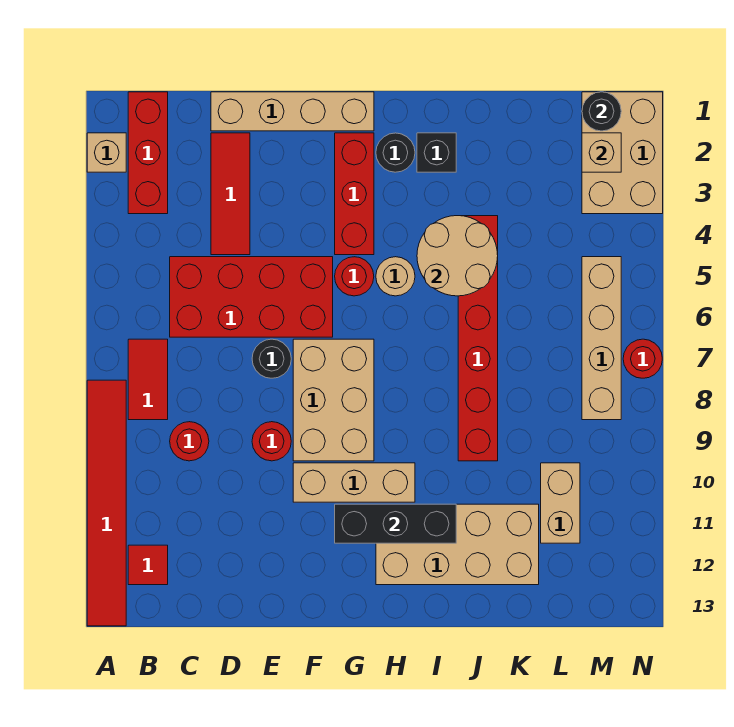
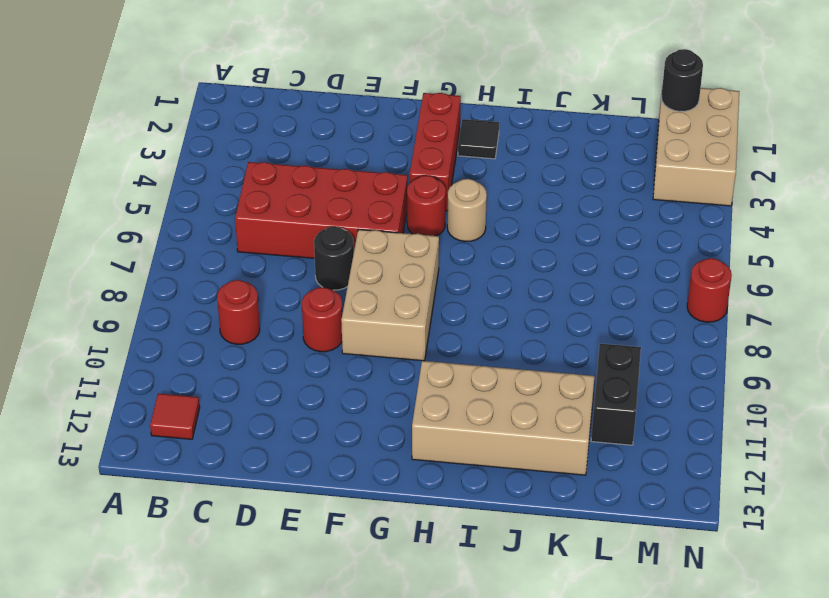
black 1x1 tile [458,119,499,159] -> black 1x1 round brick [376,133,415,172]
black 1x2 brick [591,344,641,445] -> tan 1x2 brick [541,463,580,543]
none -> tan 1x1 brick [87,133,126,172]
none -> red 1x6 tile [87,380,126,626]
none -> red 1x3 brick [128,92,168,214]

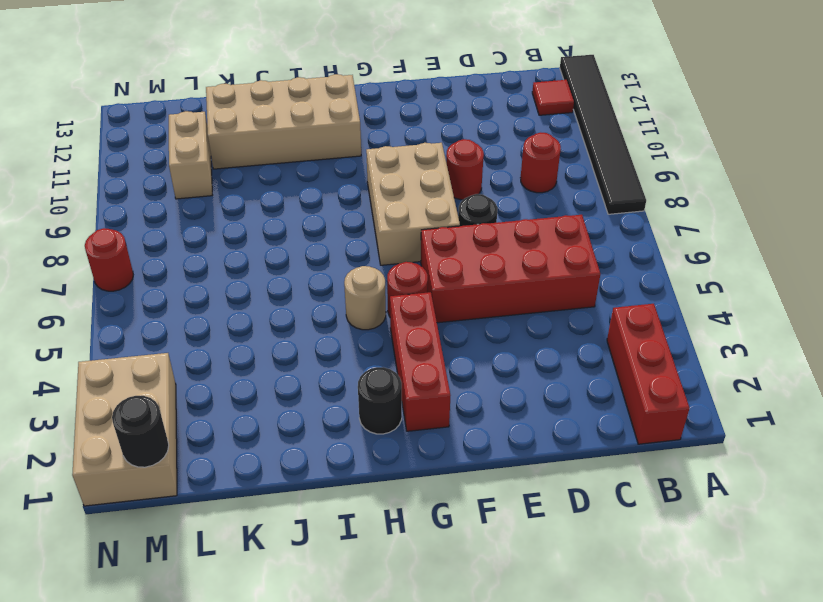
black 1x6 tile [560,55,646,214] -> red 1x6 tile [87,380,126,626]
none -> tan 1x1 brick [87,133,126,172]
none -> red 1x2 tile [128,339,168,420]
none -> tan 1x4 brick [211,92,374,131]

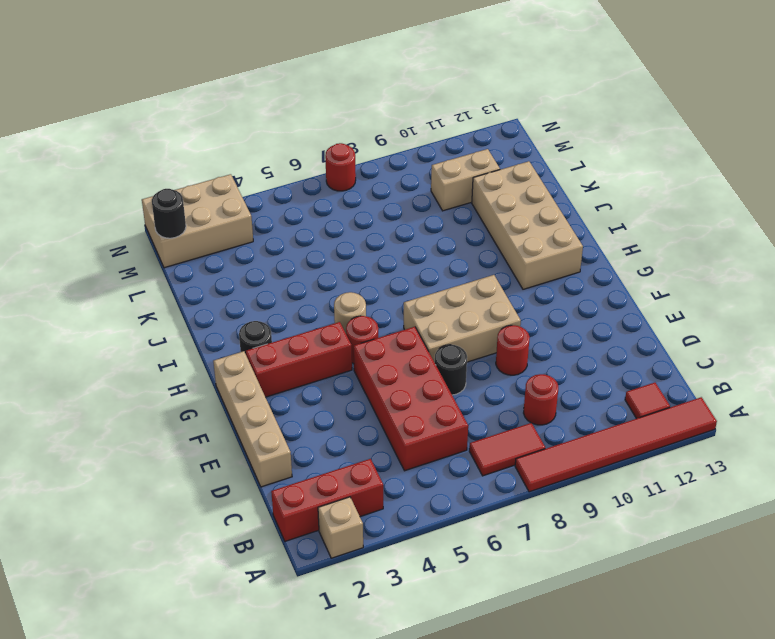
none -> red 1x3 tile [211,133,250,255]
none -> tan 1x3 brick [293,463,415,502]
none -> black 1x1 brick [417,133,456,172]

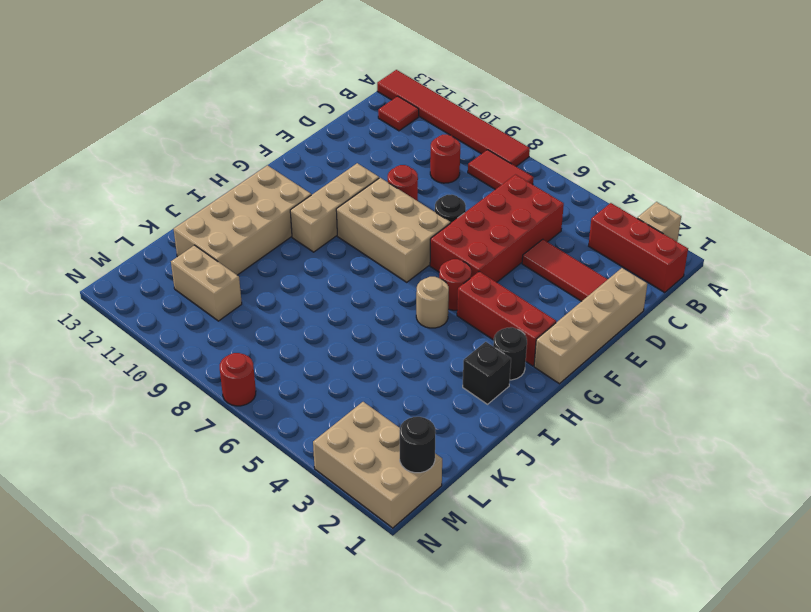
none -> red 1x6 brick [458,216,498,461]
none -> tan 1x4 brick [582,257,621,420]
none -> black 1x3 brick [335,504,456,543]

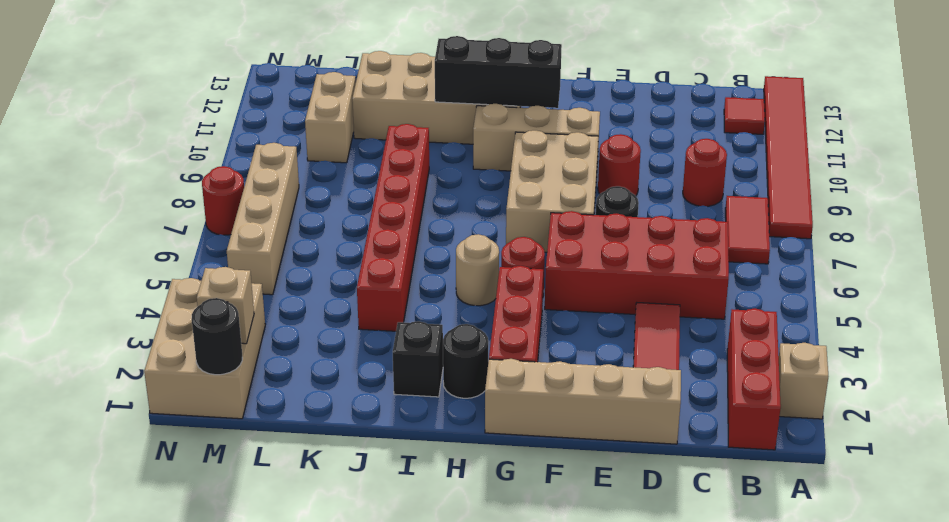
none -> tan 2x2 round brick [417,216,498,296]

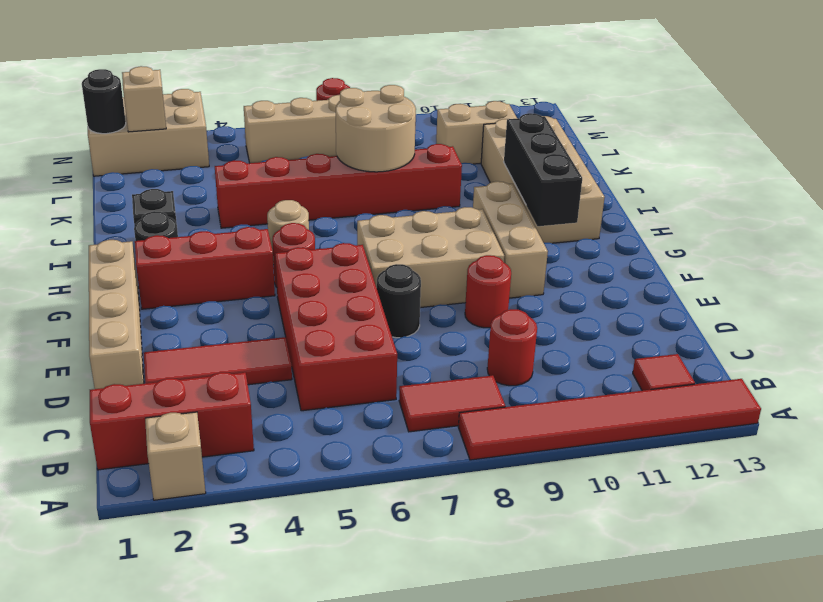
tan 2x2 round brick [336,85,416,172] -> tan 2x2 round brick moved to [417,216,498,296]

